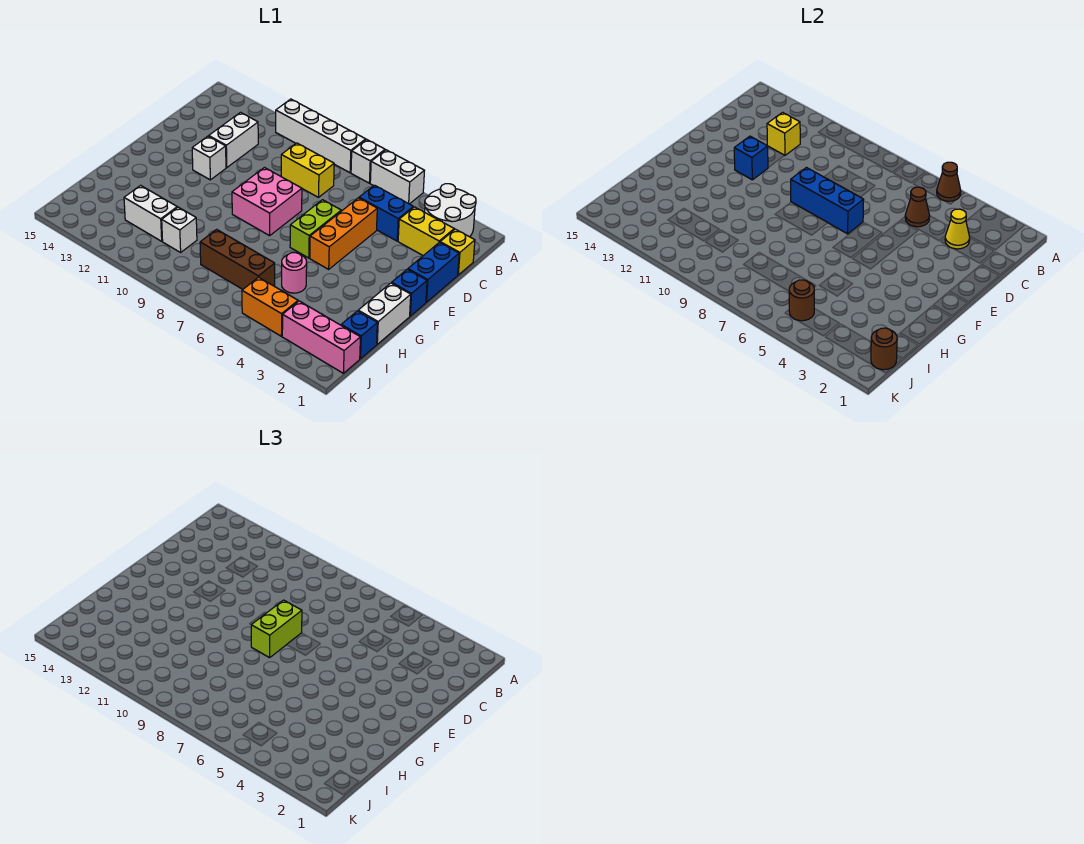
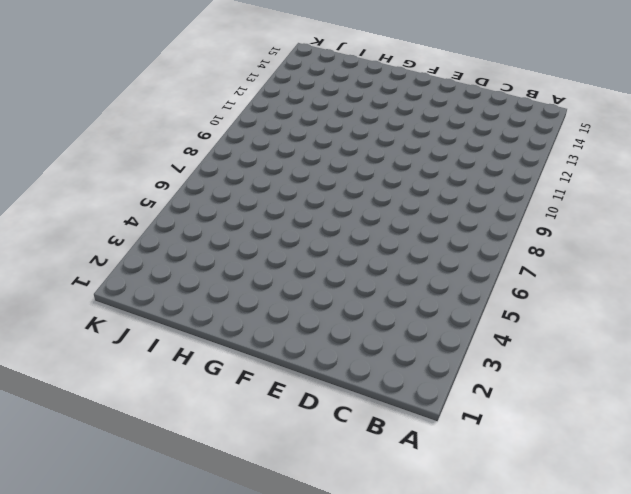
none -> white 2x2 round brick [425,184,476,237]
none -> white 1x2 brick [370,150,424,204]
none -> white 1x1 brick [351,139,385,183]
none -> white 1x4 brick [276,99,366,173]

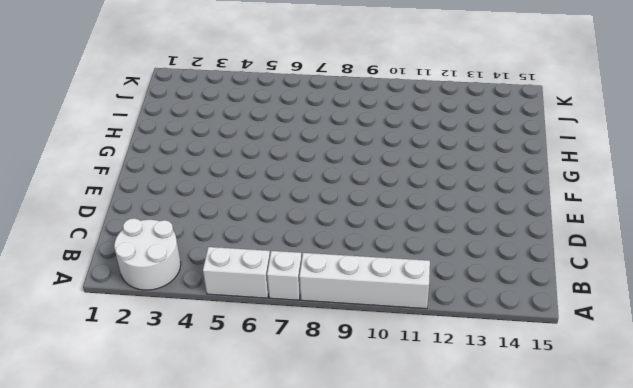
none -> yellow 1x1 brick [440,229,475,275]
none -> yellow 1x2 brick [398,207,454,256]
none -> blue 1x2 brick [359,185,413,241]
none -> yellow 1x2 brick [281,143,334,197]

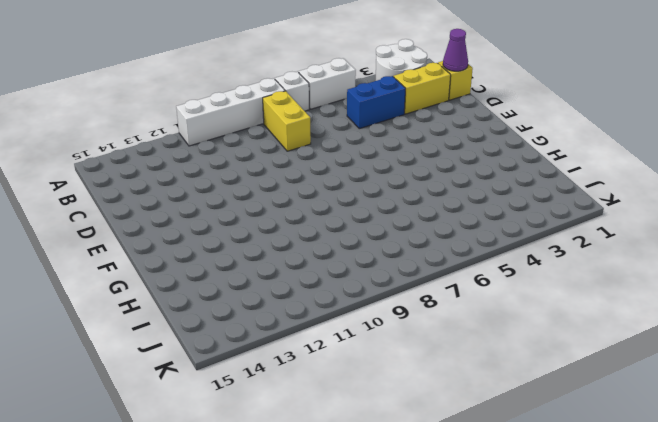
yellow 1x2 brick [263,91,311,151] -> yellow 1x2 brick turned to [281,143,334,197]
purple 1x1 cone [443,29,468,71] -> none
none -> white 1x2 brick [209,112,258,167]
none -> blue 1x2 brick [408,242,459,302]
none -> orange 1x3 brick [310,198,377,269]
none -> lime 1x2 brick [290,200,341,258]

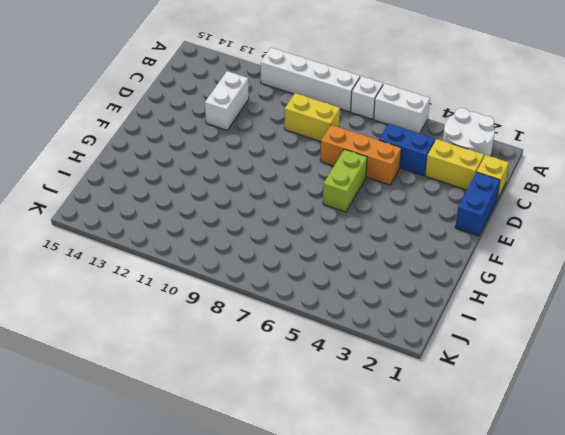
orange 1x3 brick [320,125,401,185] -> orange 1x3 brick turned to [310,198,377,269]
none -> pink 2x2 brick [232,167,302,236]
none -> white 1x1 brick [192,136,226,180]
none -> blue 1x1 brick [392,269,427,316]
none -> white 1x2 brick [358,283,411,344]

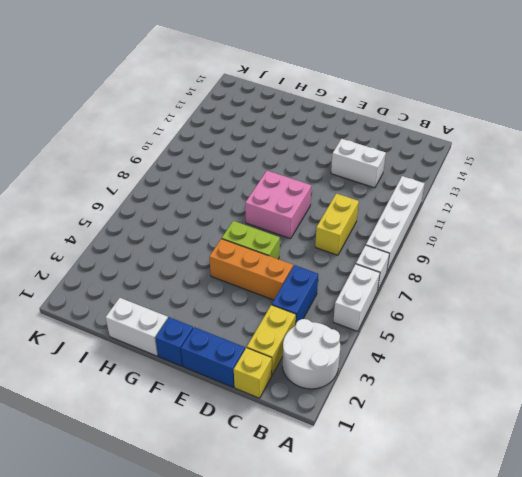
none -> white 1x1 brick [192,136,226,180]
none -> pink 1x1 round brick [282,253,307,293]
none -> blue 1x1 brick [341,311,377,359]
none -> brown 1x3 brick [200,229,275,289]

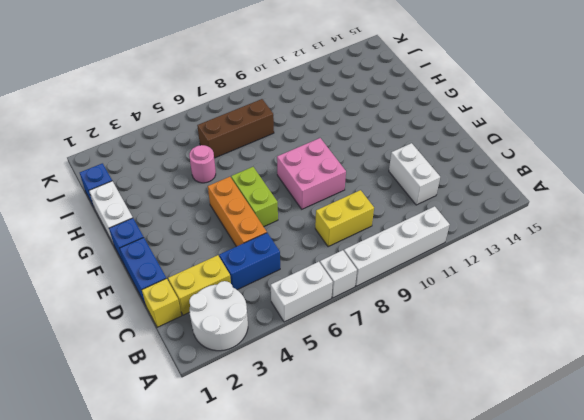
none -> white 1x1 brick [192,136,226,180]
none -> white 1x1 brick [162,207,197,252]
none -> white 1x2 brick [124,185,177,241]
none -> pink 1x3 brick [282,301,360,373]

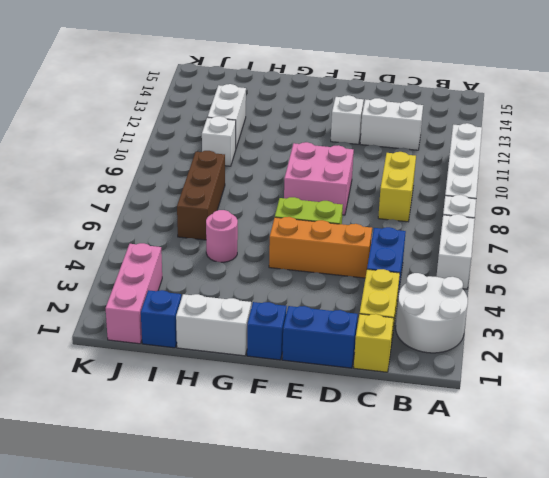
none -> orange 1x2 brick [242,277,298,336]
none -> brown 1x1 cone [937,162,961,201]
none -> yellow 1x1 cone [945,209,970,249]
none -> brown 1x1 cone [905,187,929,227]

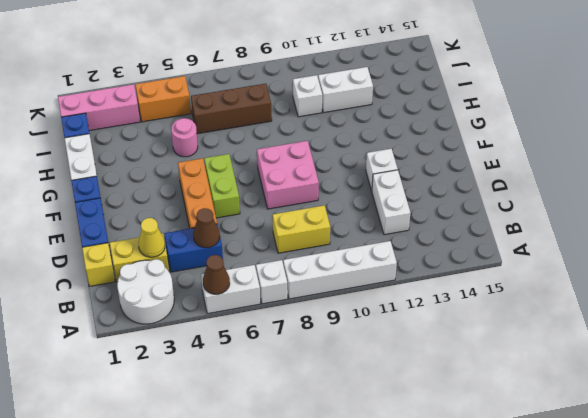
none -> yellow 1x1 brick [767,112,800,155]
none -> blue 1x3 brick [791,167,864,234]
none -> blue 1x1 brick [734,136,768,180]
none -> brown 1x1 round brick [871,328,897,370]

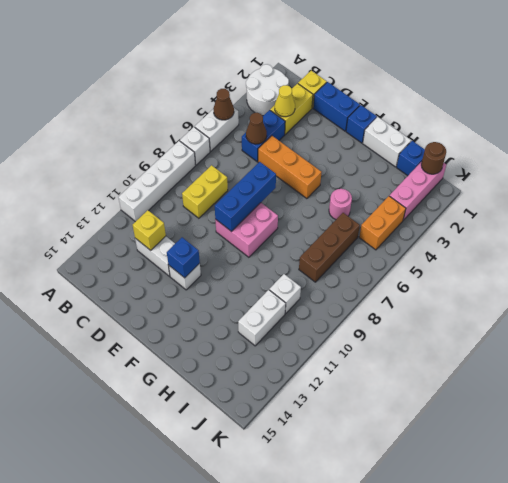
none -> lime 1x2 brick [290,200,341,258]
none -> brown 1x1 round brick [789,280,814,321]
none -> lime 1x2 brick [251,600,302,658]

